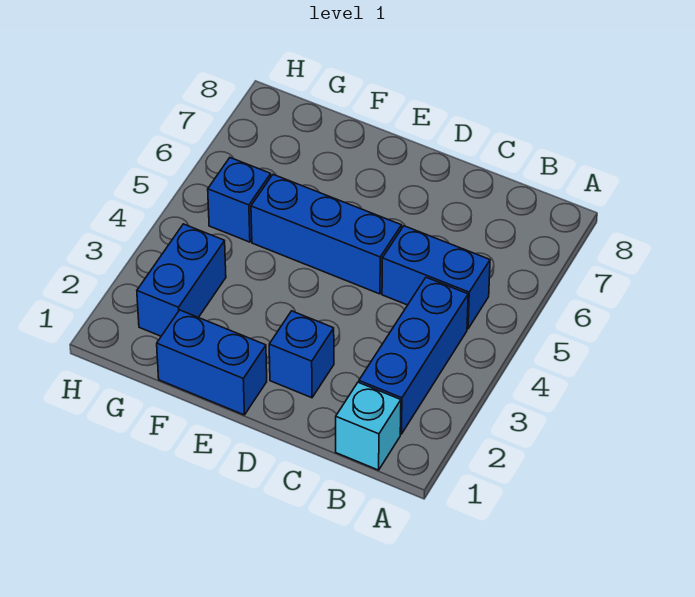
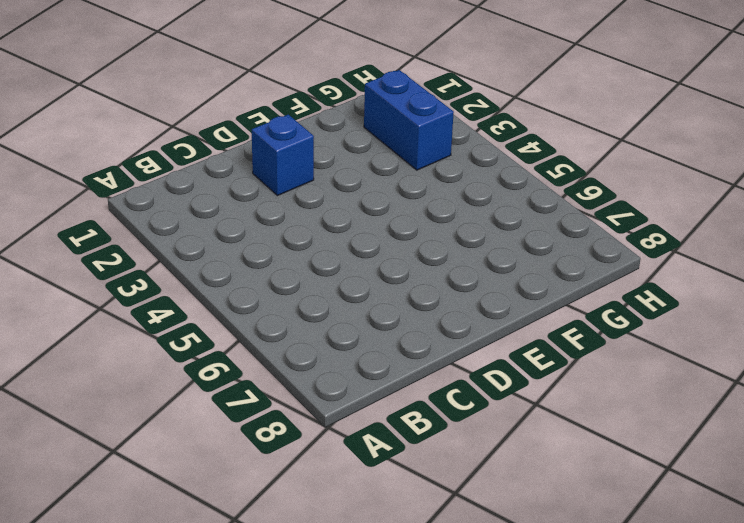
none -> cyan 1x1 brick [336,382,401,470]
none -> blue 1x3 brick [359,277,468,434]

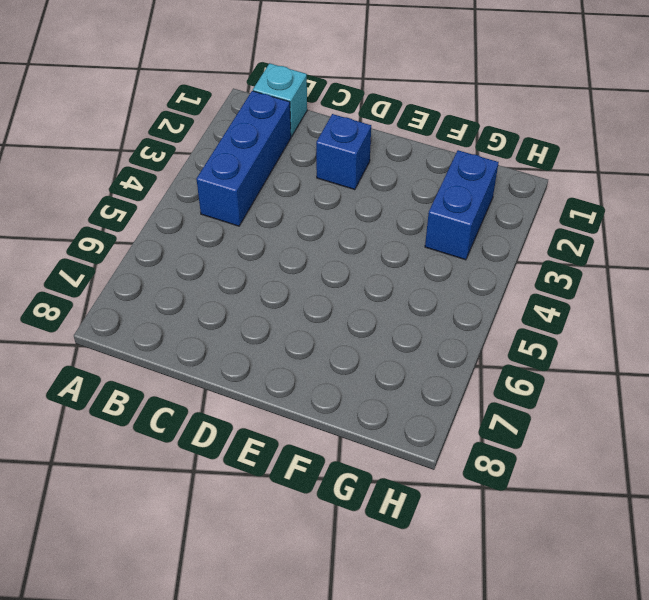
none -> blue 1x2 brick [382,226,490,329]
none -> blue 1x3 brick [251,175,402,294]

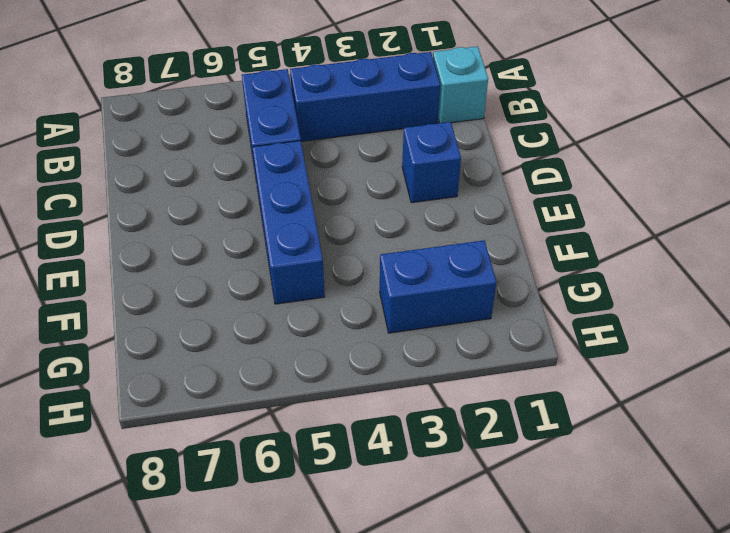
none -> blue 1x2 brick [157,310,267,415]
none -> blue 1x1 brick [208,158,271,242]

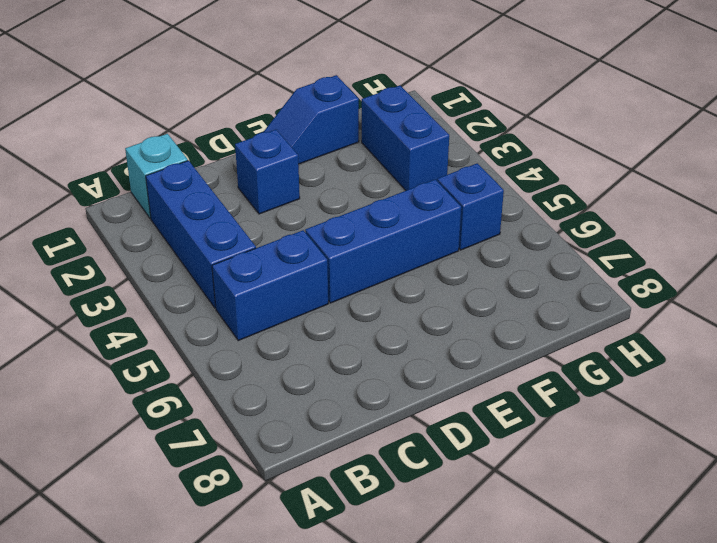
blue 1x2 slope [264,75,359,164] -> blue 1x2 brick [157,310,267,415]

